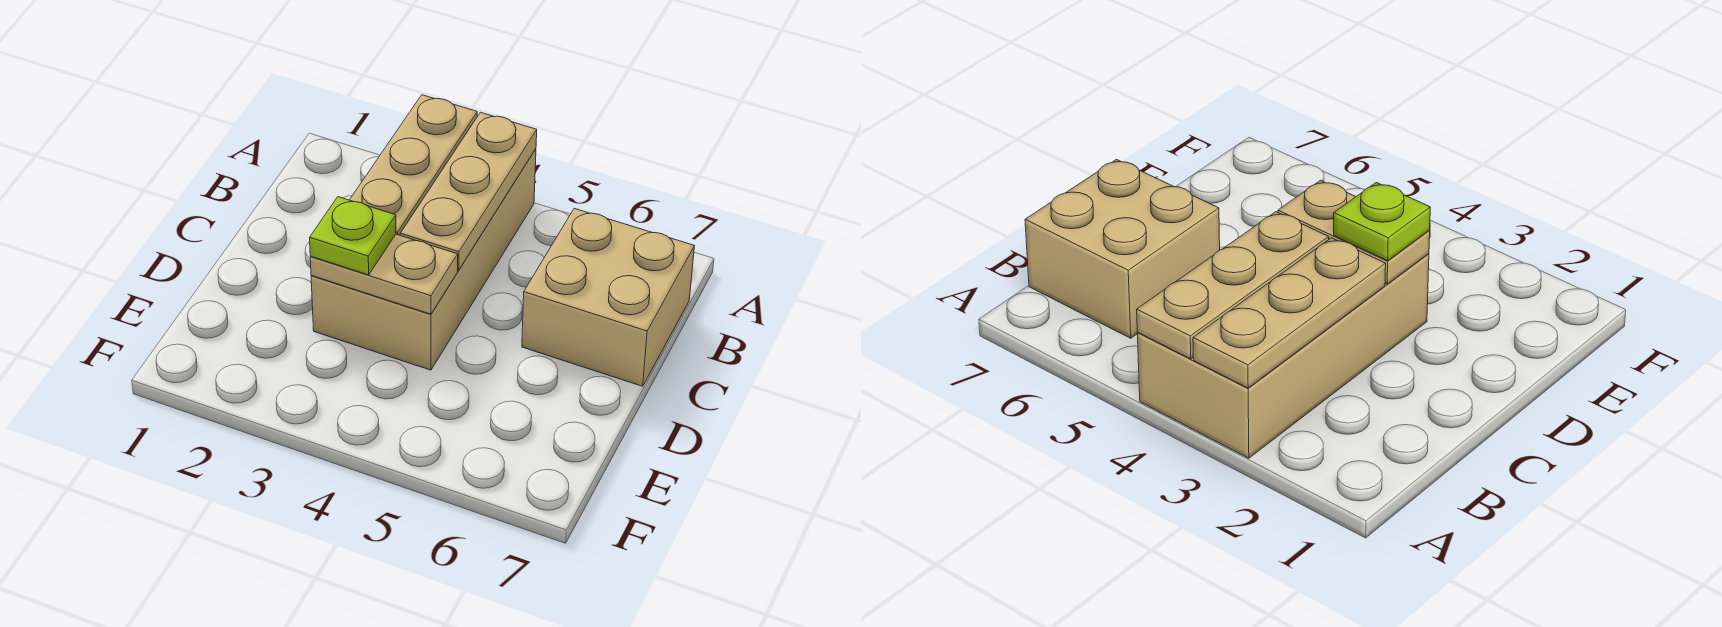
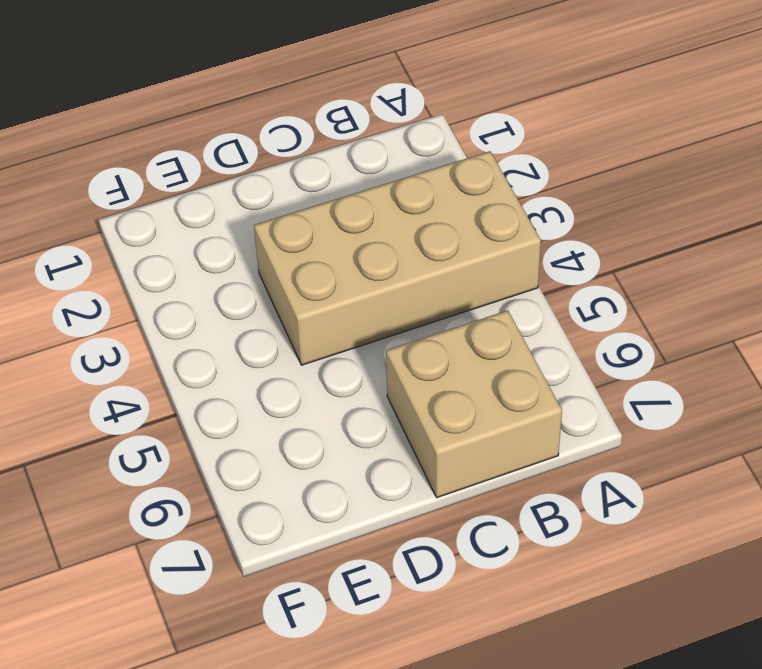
none -> tan 1x3 plate [350,95,477,235]
none -> tan 1x3 plate [400,112,537,270]

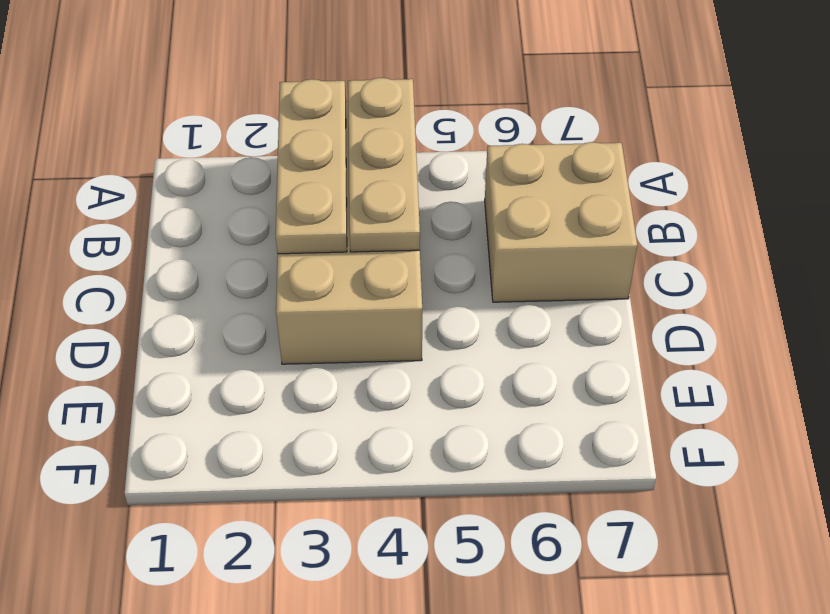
none -> tan 1x2 plate [310,234,458,314]
none -> lime 1x1 plate [310,197,396,275]

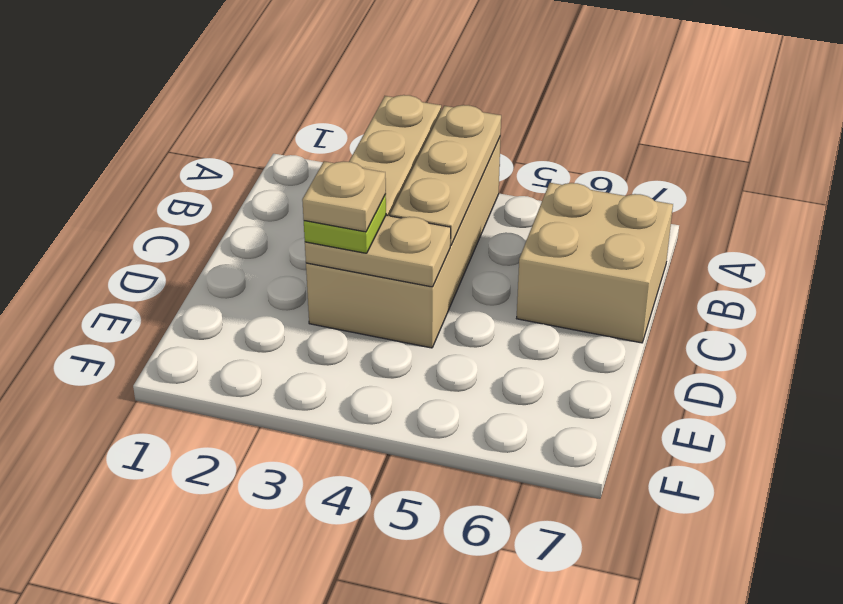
tan 1x1 plate [302,161,386,232] -> none

